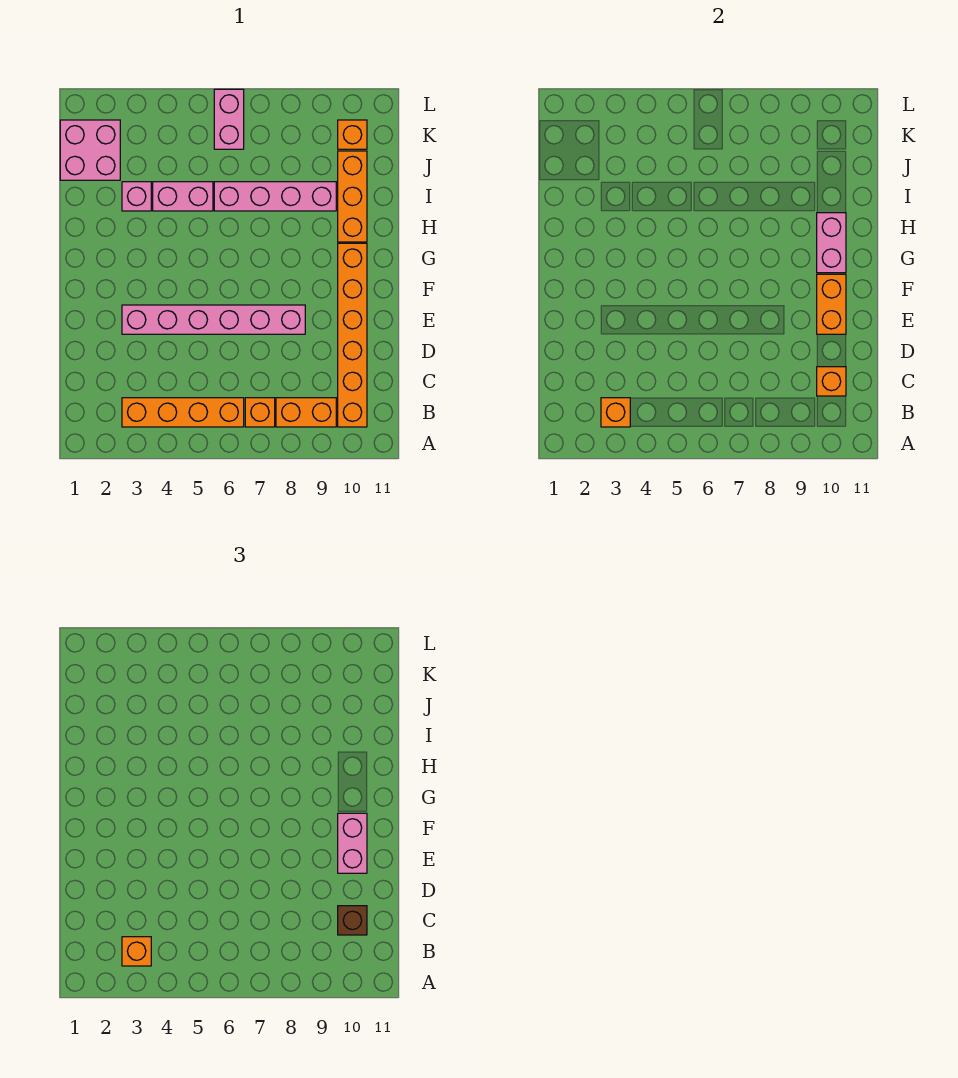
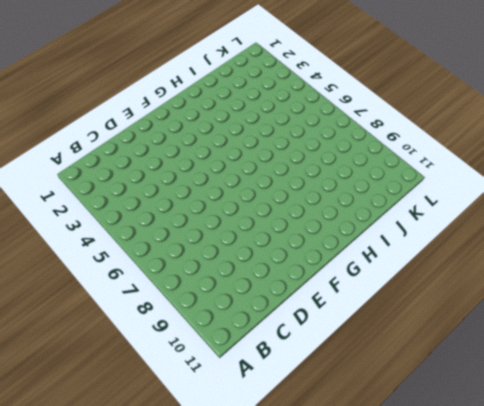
none -> orange 1x4 brick [122,398,244,427]
none -> orange 1x1 brick [245,398,275,427]
none -> orange 1x2 brick [276,398,336,427]

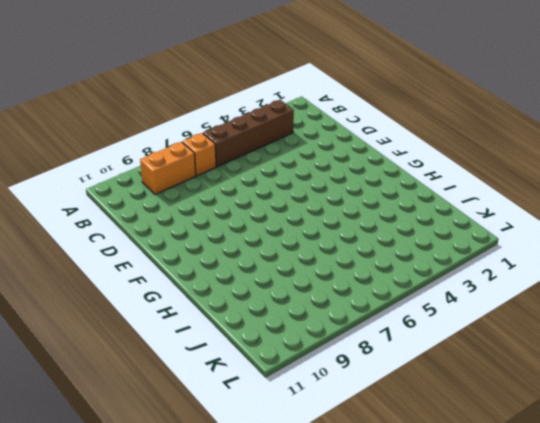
brown 1x4 brick [203,100,294,167] -> orange 1x4 brick [122,398,244,427]
none -> orange 1x6 brick [338,243,367,427]
none -> pink 1x6 brick [122,305,305,334]
none -> orange 1x3 brick [338,151,367,242]

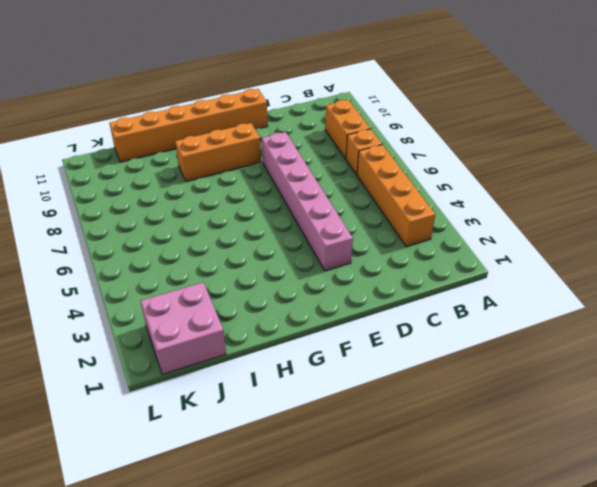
orange 1x6 brick [110,89,268,162] -> orange 1x6 brick moved to [338,243,367,427]
orange 1x3 brick [175,123,261,181] -> orange 1x3 brick moved to [338,151,367,242]
none -> pink 1x1 brick [122,182,151,211]
none -> pink 1x2 brick [153,182,213,211]
none -> pink 1x4 brick [214,182,336,211]

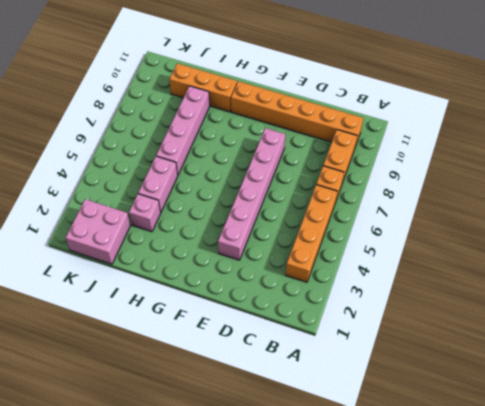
none -> pink 1x2 brick [214,89,244,149]
none -> orange 1x1 brick [338,120,367,149]
none -> orange 1x1 brick [601,398,630,427]

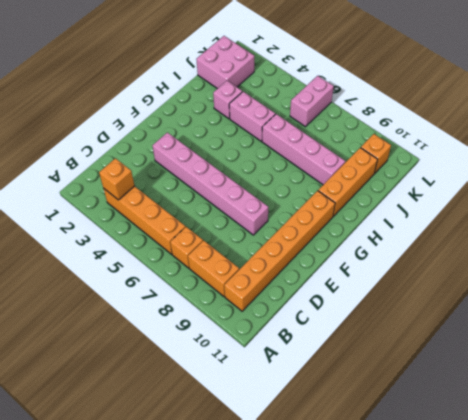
none -> orange 1x1 brick [817,367,846,396]
none -> orange 1x2 brick [817,274,846,334]
none -> pink 1x2 brick [817,213,846,273]

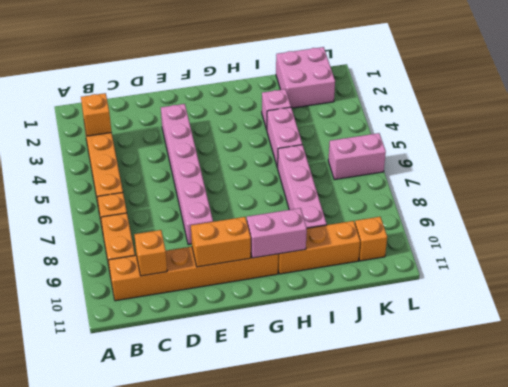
none -> orange 1x1 brick [122,937,151,966]
none -> brown 1x1 brick [338,906,367,935]
none -> pink 1x2 brick [338,813,367,873]

